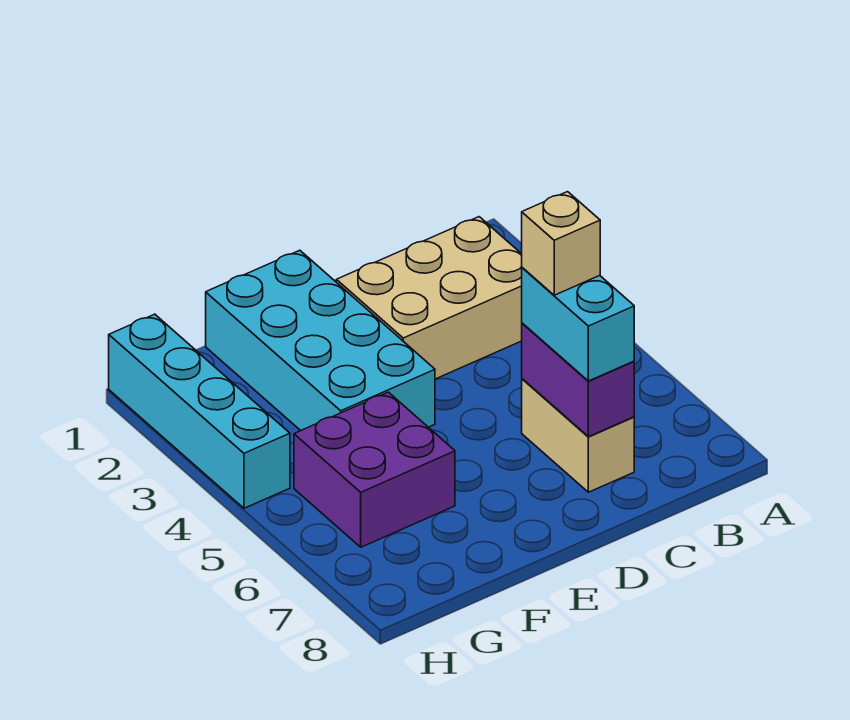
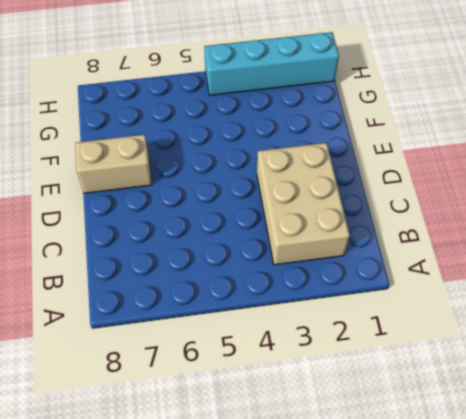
tan 1x2 brick [75,135,152,193] -> tan 1x2 brick moved to [522,379,634,492]
none -> cyan 2x4 brick [206,250,435,431]
none -> purple 2x2 brick [294,392,455,547]

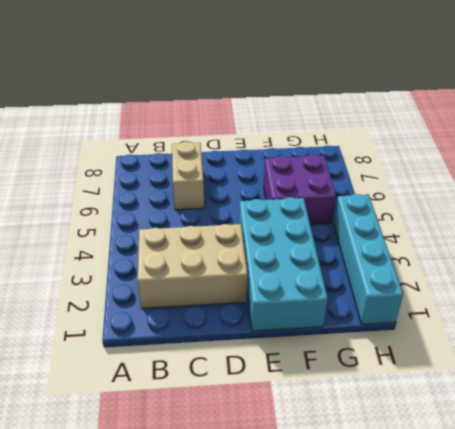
none -> purple 1x2 brick [522,323,634,437]
none -> cyan 1x2 brick [522,268,634,381]

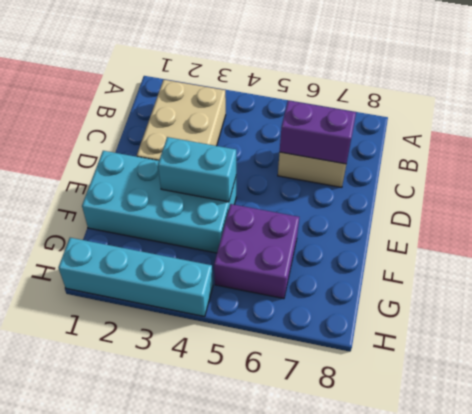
cyan 1x2 brick [158,137,236,202] -> cyan 1x2 brick moved to [522,268,634,381]
none -> tan 1x1 brick [522,192,600,295]

